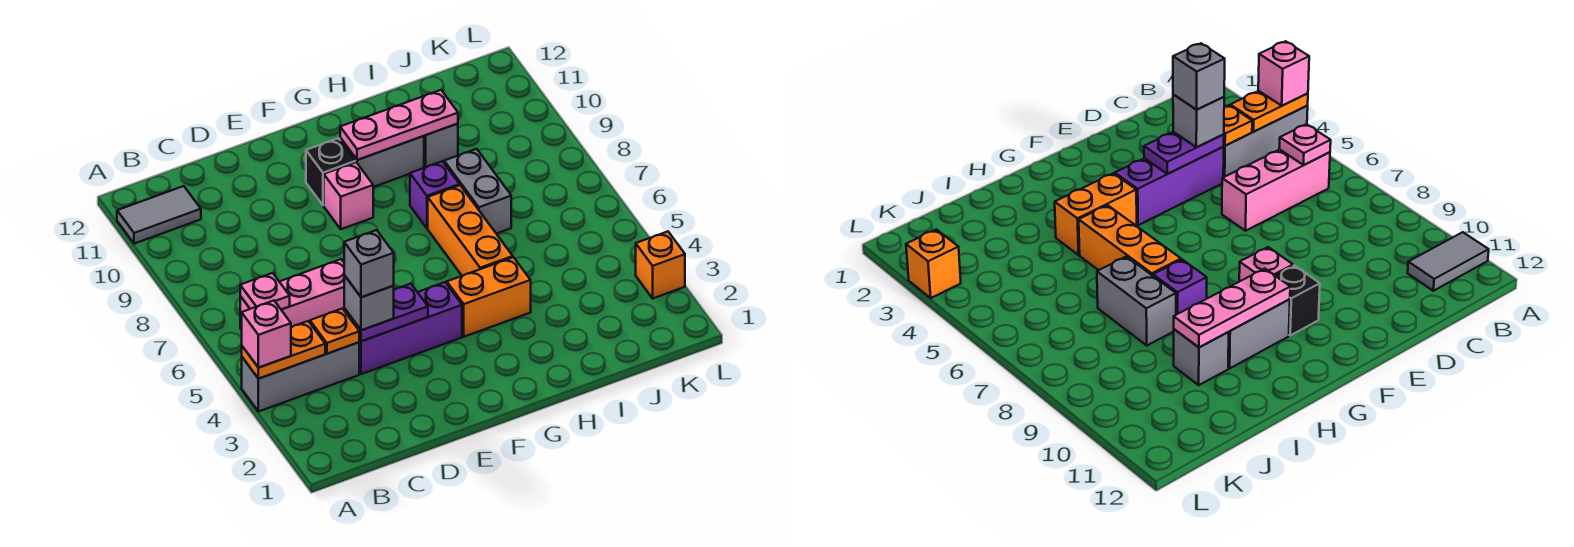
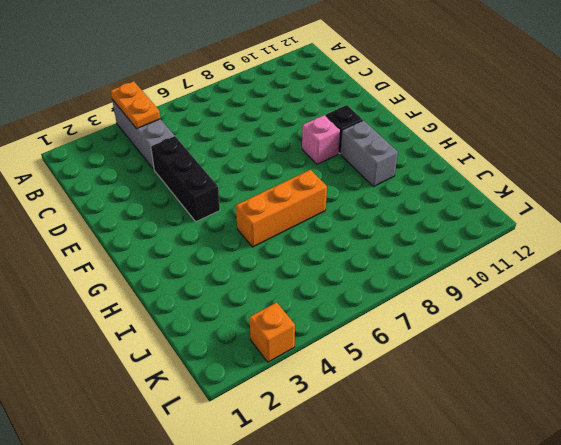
black 1x3 brick [151,136,220,222] -> purple 1x3 brick [359,282,462,374]
none -> grey 1x2 tile [117,186,201,244]
none -> pink 1x3 brick [240,259,344,330]
none -> orange 1x2 brick [447,257,531,337]

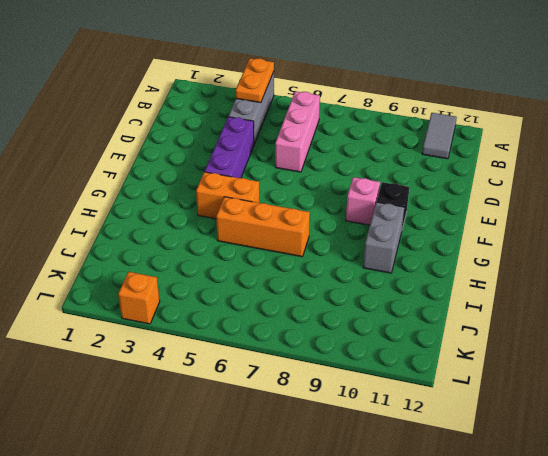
orange 1x2 brick [196,172,259,219] -> orange 1x2 brick turned to [447,257,531,337]
none -> purple 1x1 brick [410,161,459,228]
none -> grey 1x2 brick [444,149,511,234]
none -> grey 1x1 brick [424,124,458,167]

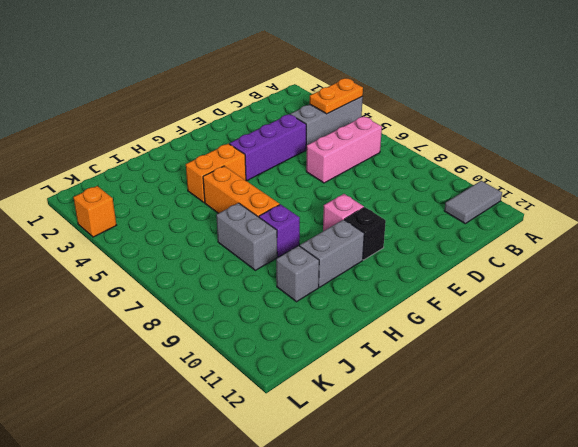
none -> pink 1x1 plate [240,273,290,310]
none -> orange 1x1 plate [310,309,359,354]
none -> purple 1x2 plate [344,284,428,341]

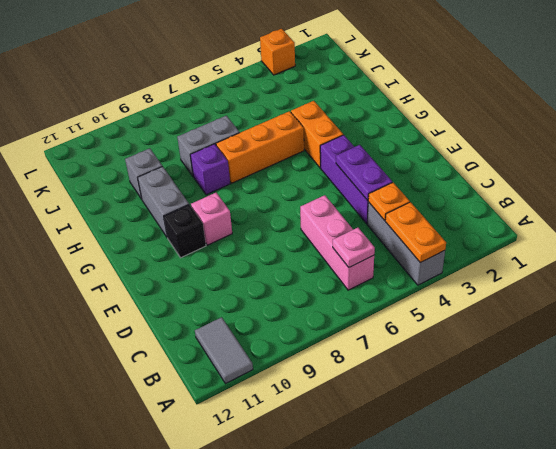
none -> pink 1x3 plate [340,90,458,160]
none -> pink 1x1 brick [242,301,291,368]
none -> grey 1x1 brick [344,275,394,330]

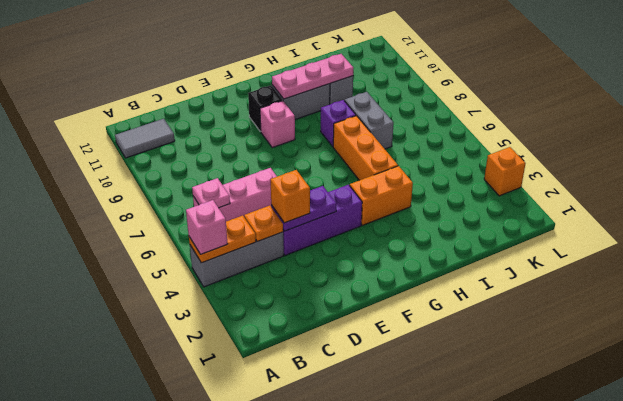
orange 1x1 brick [271,170,310,223] -> grey 1x1 brick [344,275,394,330]
none -> grey 1x1 brick [344,230,394,297]

